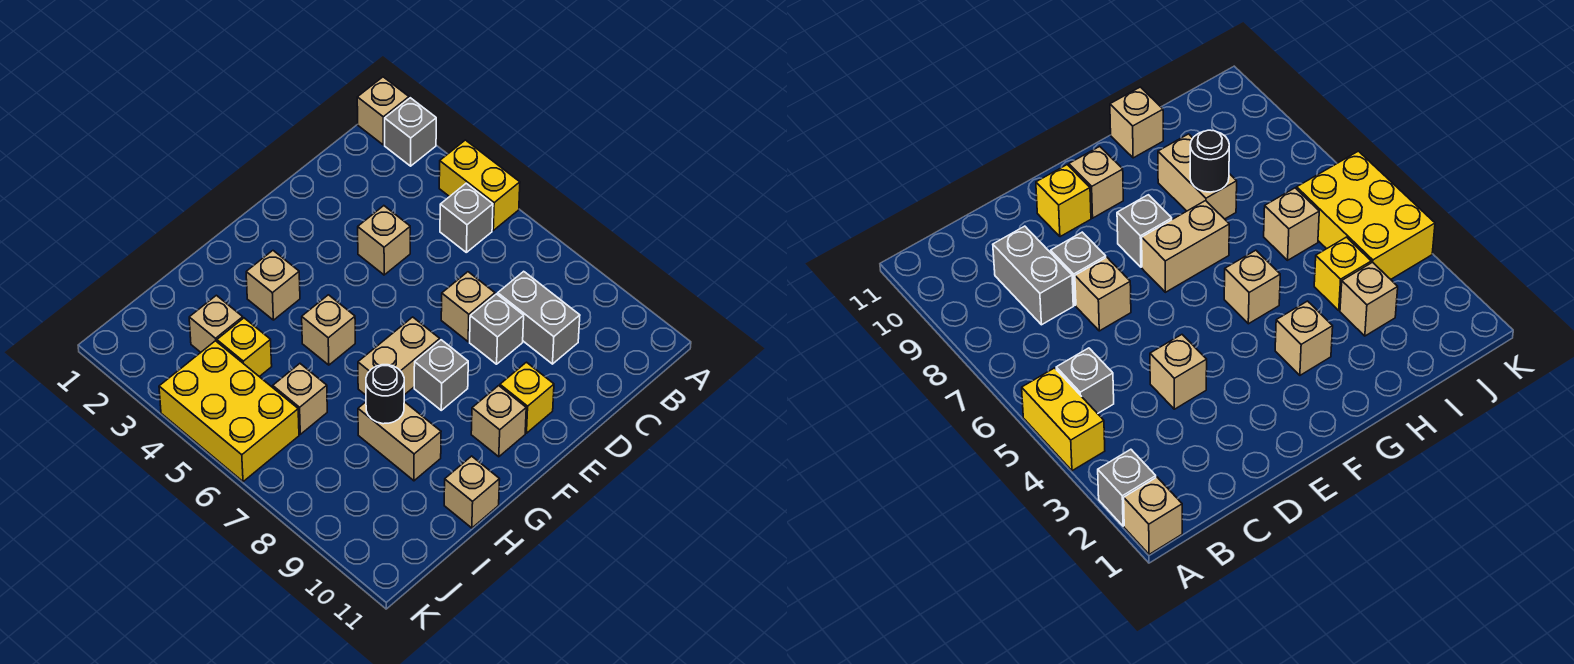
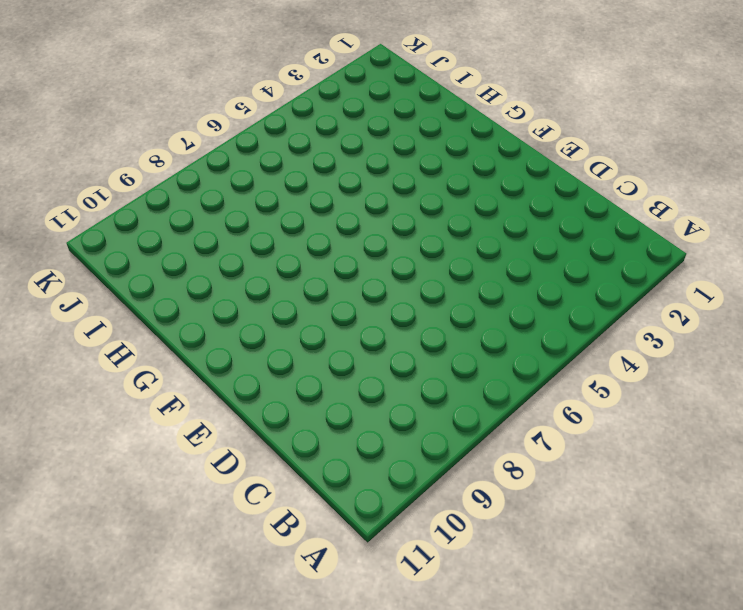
none -> tan 1x1 brick [357,77,409,145]
none -> grey 1x1 brick [385,98,436,166]
none -> yellow 1x2 brick [439,140,520,230]

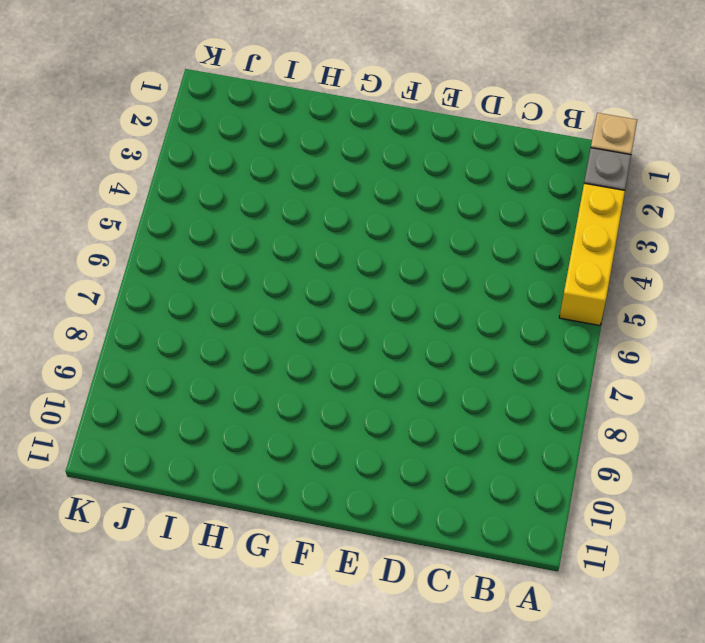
yellow 1x3 brick [559,183,625,326] -> yellow 1x2 brick [439,140,520,230]
none -> grey 1x1 brick [440,183,493,252]
none -> grey 1x2 brick [498,271,580,364]
none -> tan 1x1 brick [358,206,410,275]

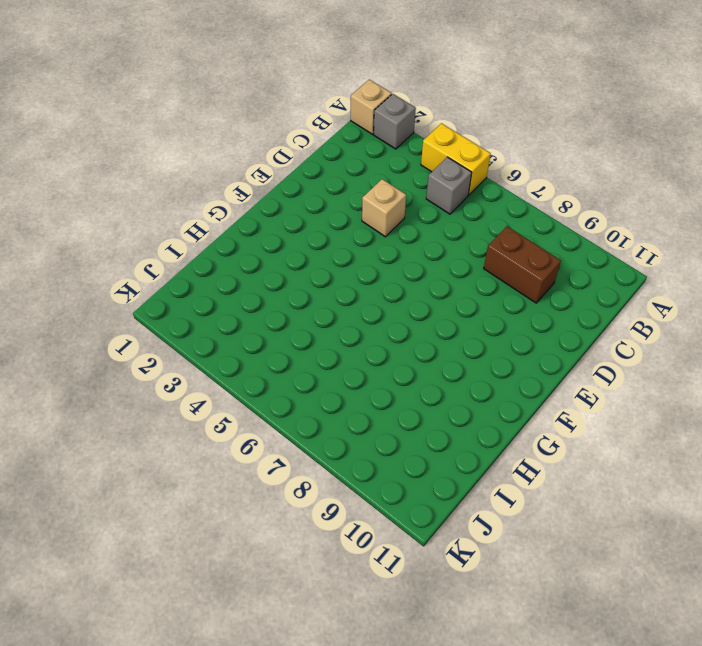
brown 1x2 brick [484,226,561,303] -> grey 1x2 brick [498,271,580,364]
none -> tan 1x1 brick [441,272,495,342]
none -> grey 1x1 brick [470,294,524,364]
none -> yellow 1x1 brick [500,362,554,433]

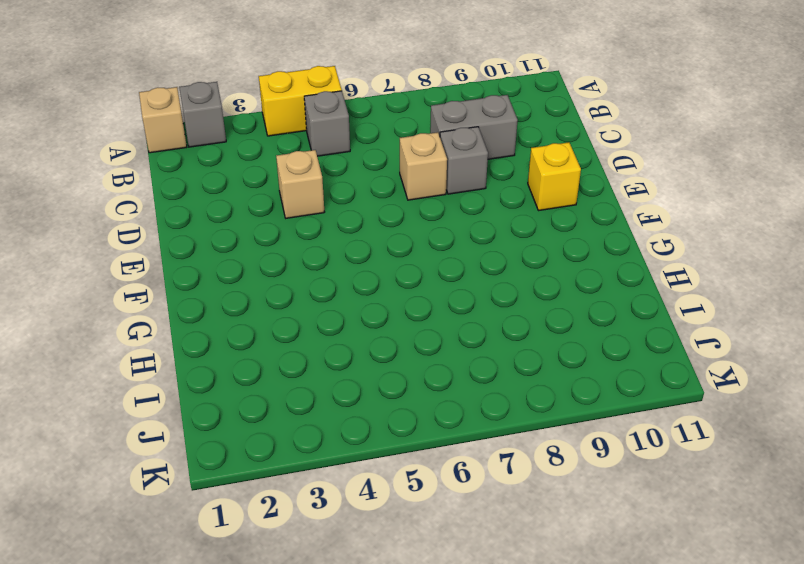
none -> tan 1x2 brick [358,317,440,395]
none -> grey 1x1 brick [414,340,468,410]
none -> tan 1x1 brick [471,386,526,457]

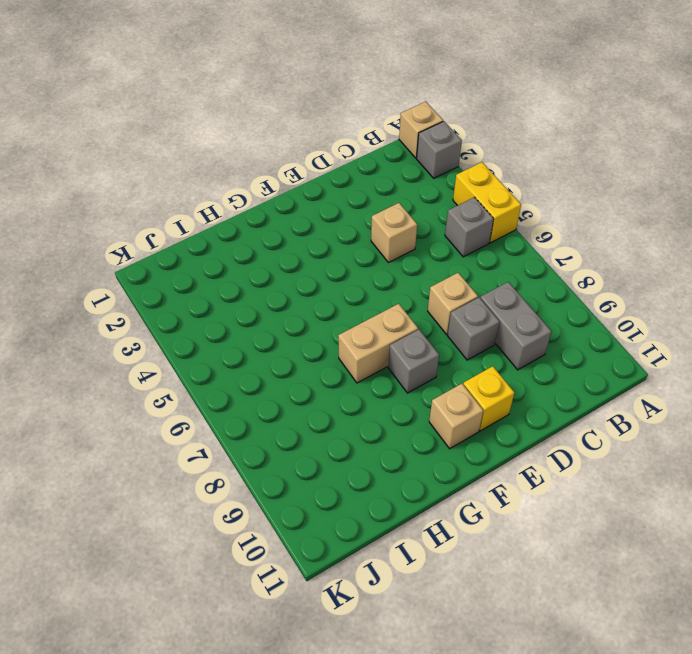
none -> tan 1x1 brick [246,251,300,320]
none -> tan 1x1 brick [302,295,355,365]
none -> tan 1x2 brick [358,402,441,481]

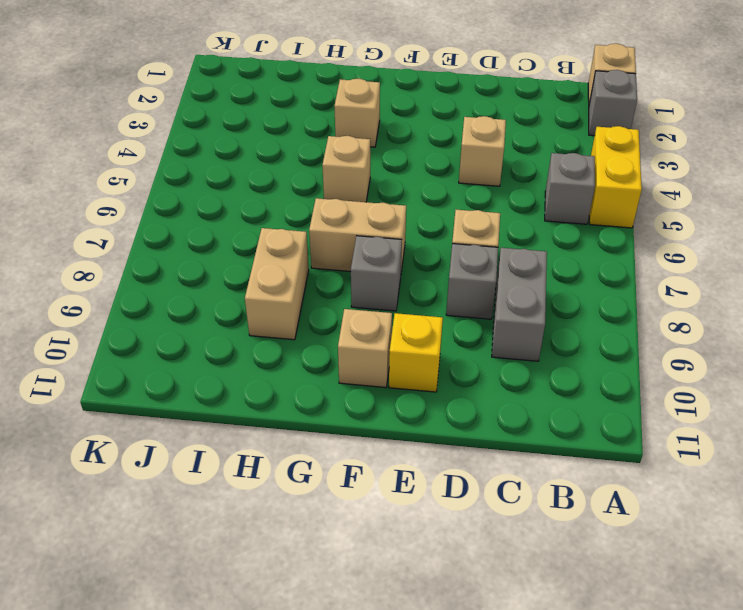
none -> tan 1x1 brick [444,456,500,528]
none -> tan 1x1 brick [189,295,243,352]
none -> yellow 1x1 brick [217,318,272,377]

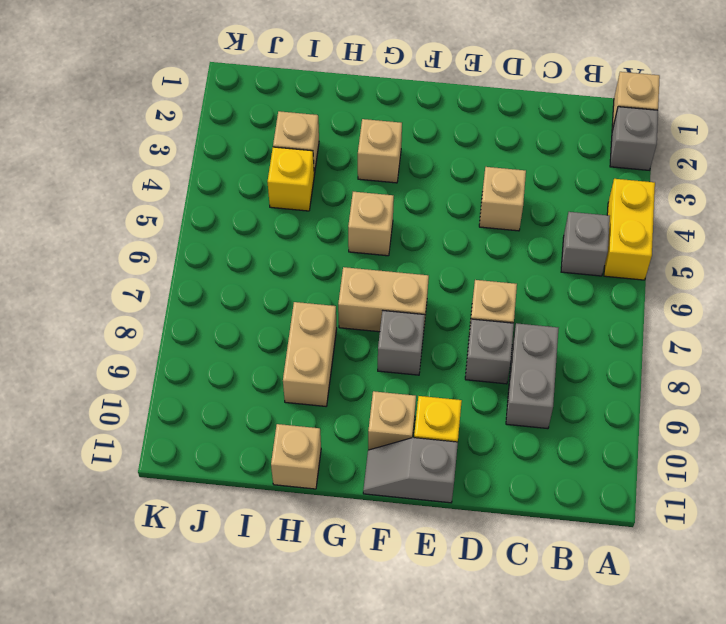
grey 1x2 slope [363,438,458,503] -> none
none -> tan 1x1 brick [273,364,327,434]
none -> yellow 2x3 brick [159,341,299,482]
none -> black 1x1 round brick [366,365,404,424]

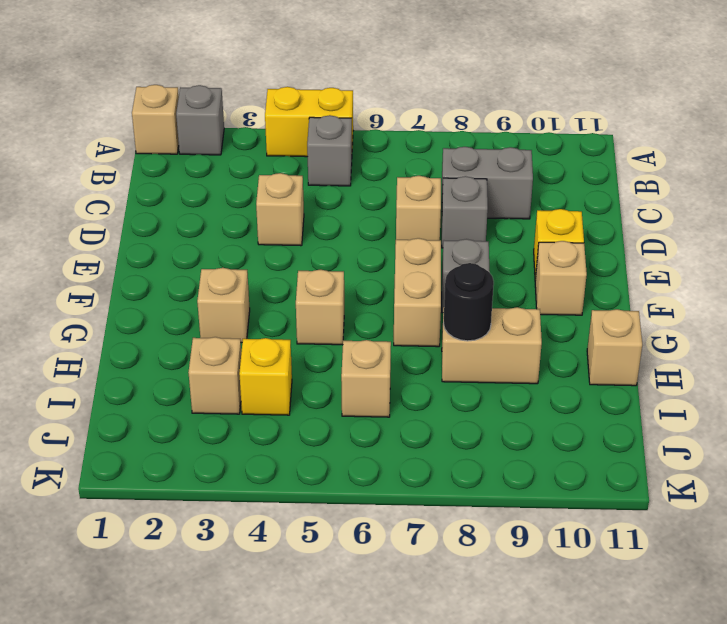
none -> yellow 2x3 brick [159,341,299,482]

